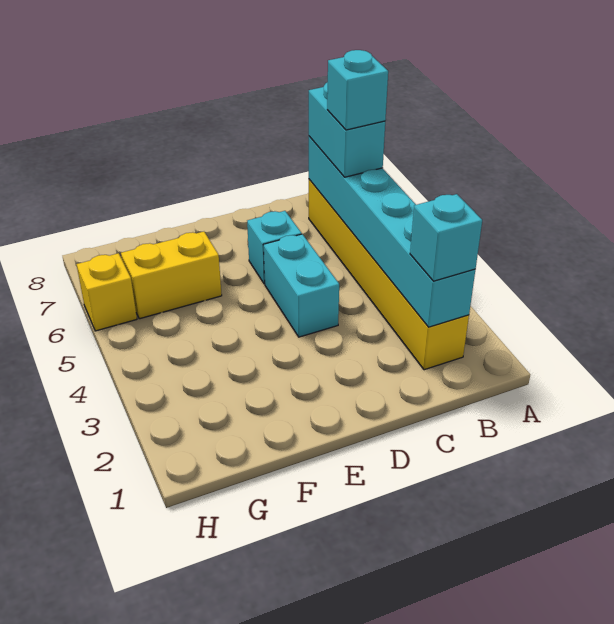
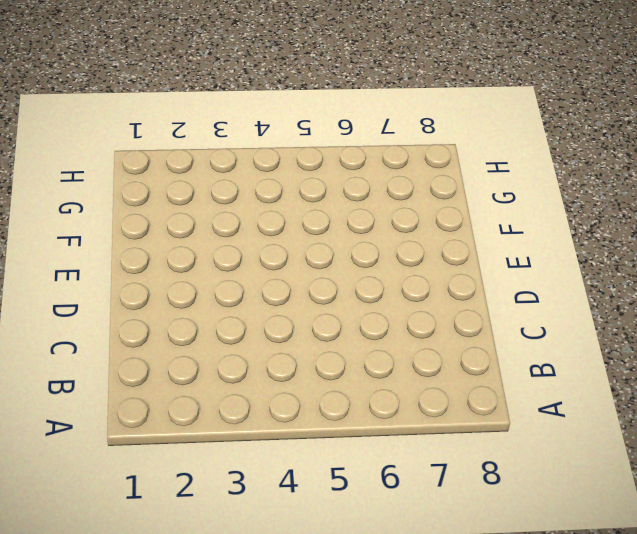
none -> yellow 1x6 brick [309,180,469,370]
none -> cyan 1x2 brick [264,234,339,337]

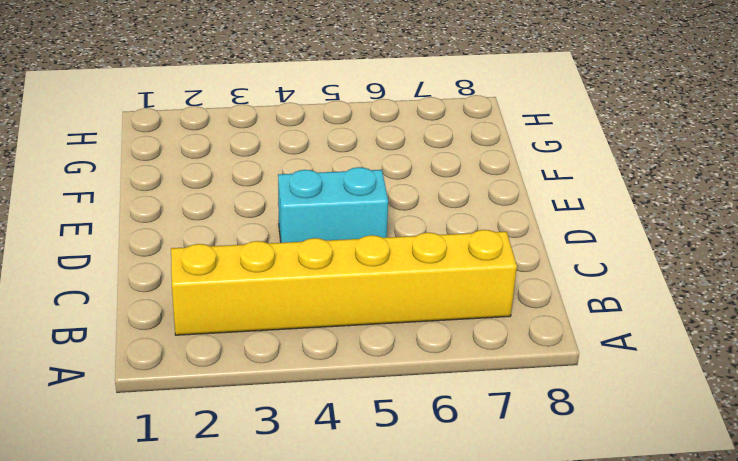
none -> cyan 1x1 brick [247,211,302,284]
none -> yellow 1x2 brick [121,232,222,319]

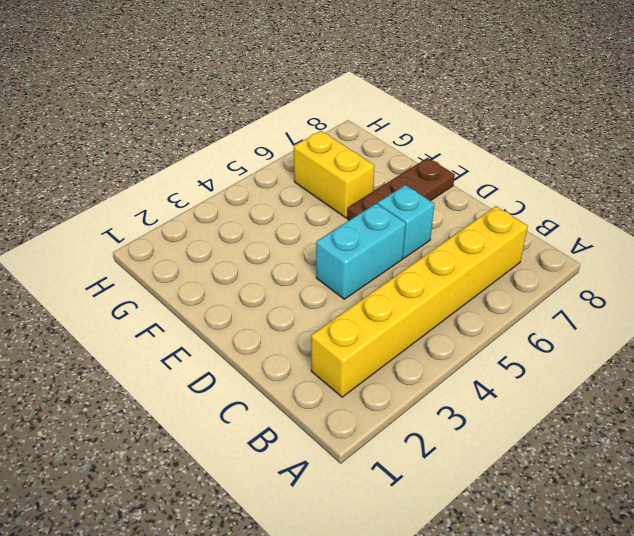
brown 1x3 plate [347,158,455,220] -> none
none -> yellow 1x1 brick [76,253,137,331]
none -> cyan 1x6 brick [309,136,475,327]

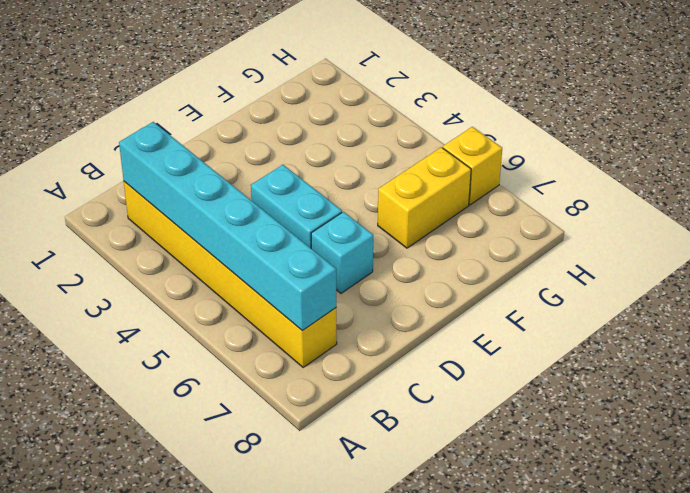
none -> cyan 1x1 brick [410,194,482,281]
none -> cyan 1x2 brick [309,82,385,177]

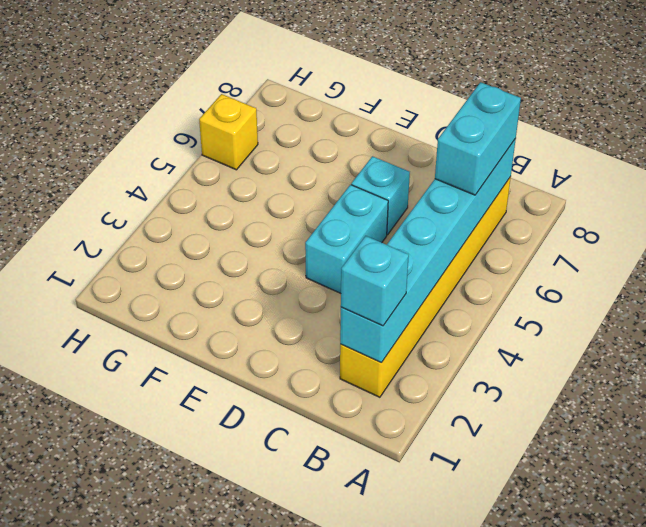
none -> yellow 1x2 brick [121,232,222,319]
none -> cyan 1x1 brick [327,50,388,130]

